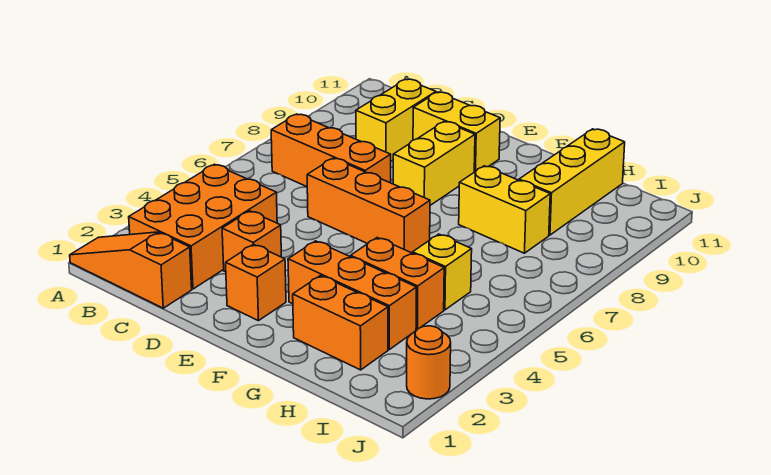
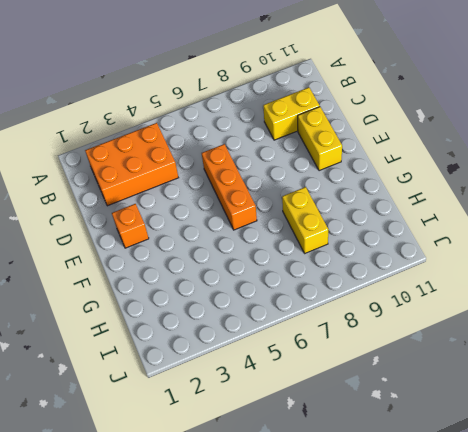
none -> orange 1x3 slope [70,232,192,308]
none -> orange 1x3 brick [271,114,391,187]
none -> orange 1x1 brick [222,211,281,272]

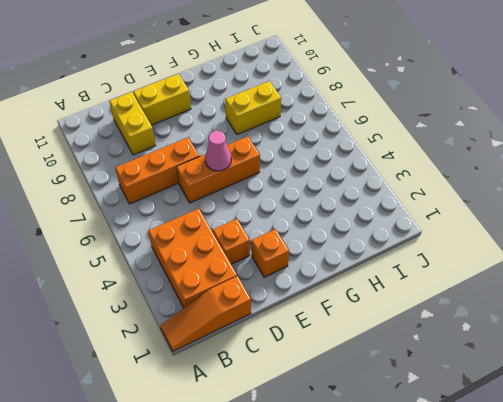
pink 1x1 cone [205,131,231,171] -> none
none -> yellow 1x2 brick [393,122,475,205]
none -> orange 1x3 brick [288,241,416,349]
none -> orange 1x2 brick [293,276,388,370]

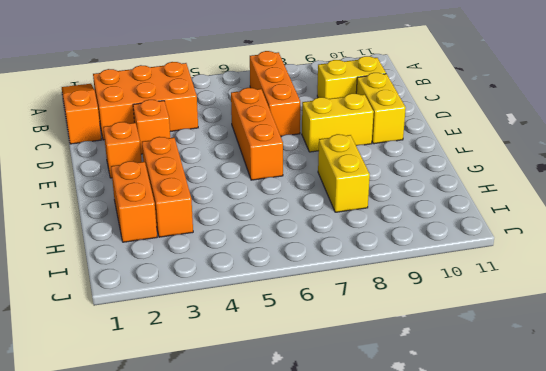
none -> orange 1x2 brick [350,238,444,329]
none -> yellow 1x1 brick [413,234,472,310]
none -> yellow 1x3 brick [519,129,625,235]

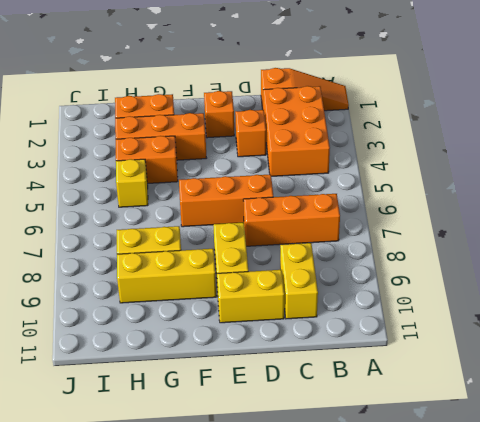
yellow 1x3 brick [117,249,216,303] -> yellow 1x3 brick turned to [519,129,625,235]
none -> orange 1x1 round brick [407,326,451,399]

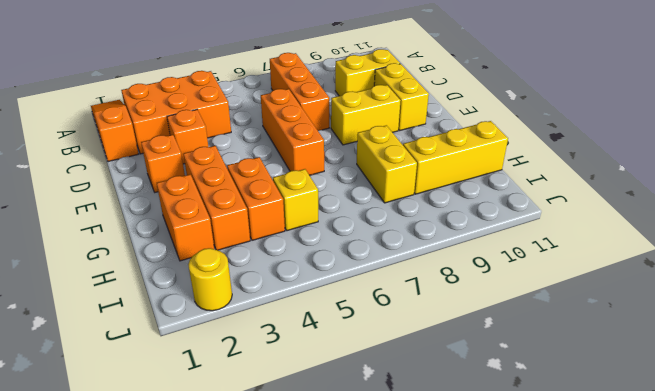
yellow 1x1 round brick [188,248,232,311] -> orange 1x1 round brick [407,326,451,399]

